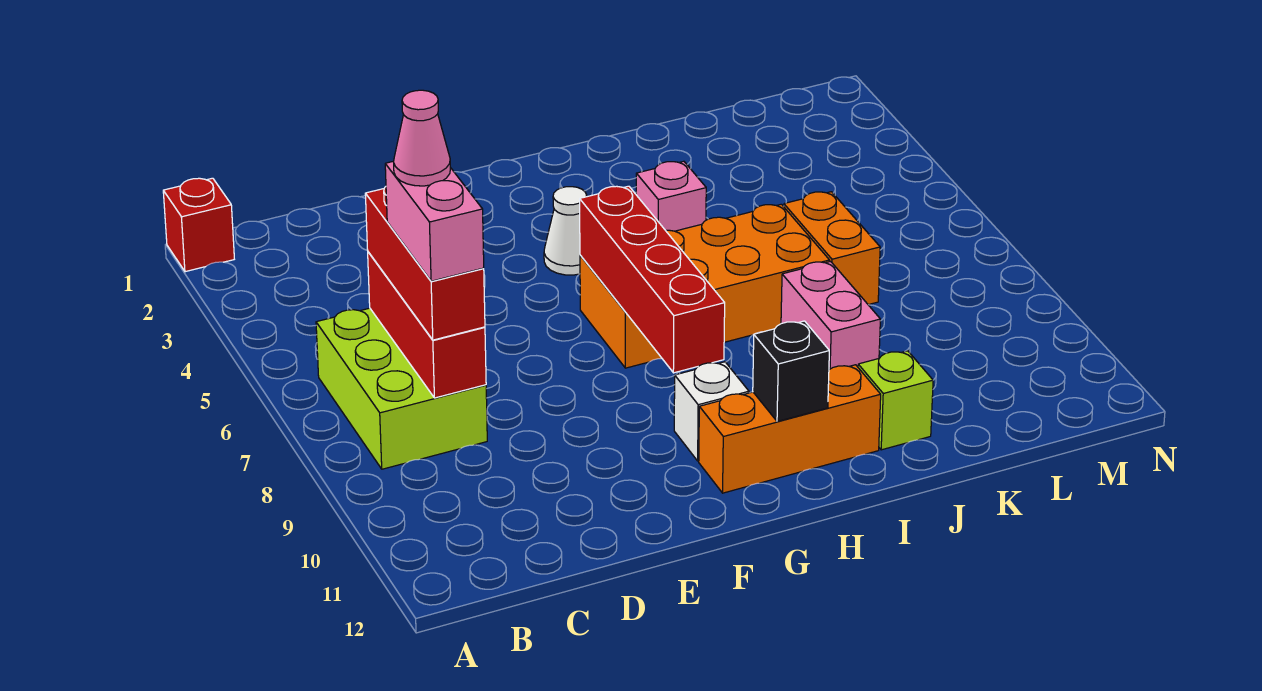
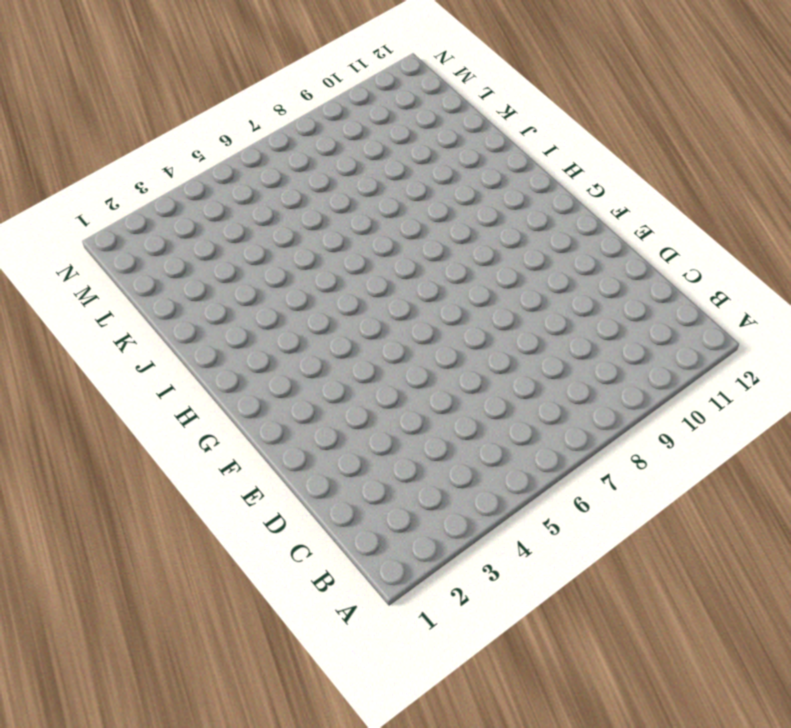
none -> red 1x1 brick [163,178,234,272]
none -> lime 2x3 brick [316,308,487,469]
none -> white 1x1 cone [544,187,587,275]

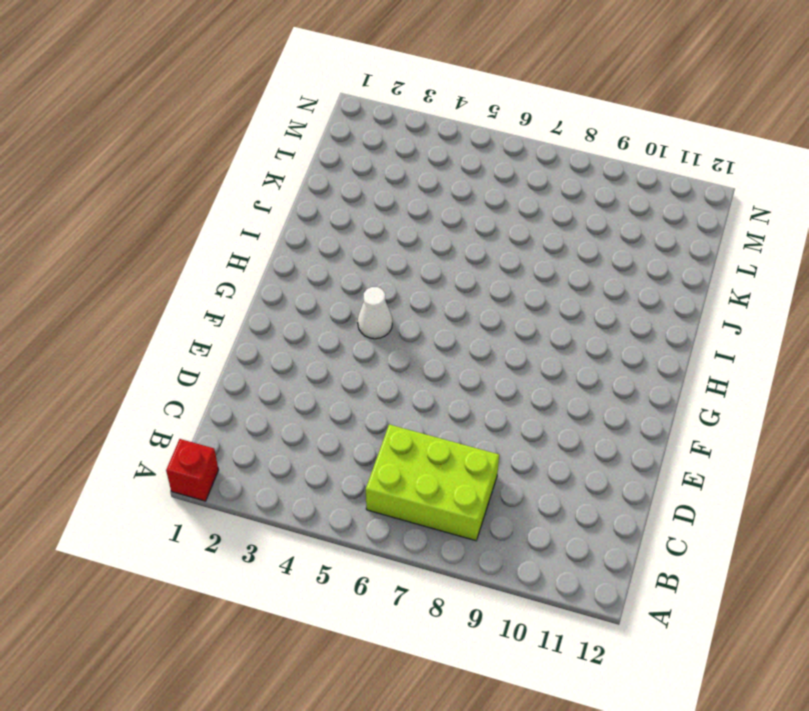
none -> orange 2x4 brick [580,204,830,368]
none -> white 1x1 brick [674,362,749,461]
none -> orange 1x3 brick [699,365,881,493]

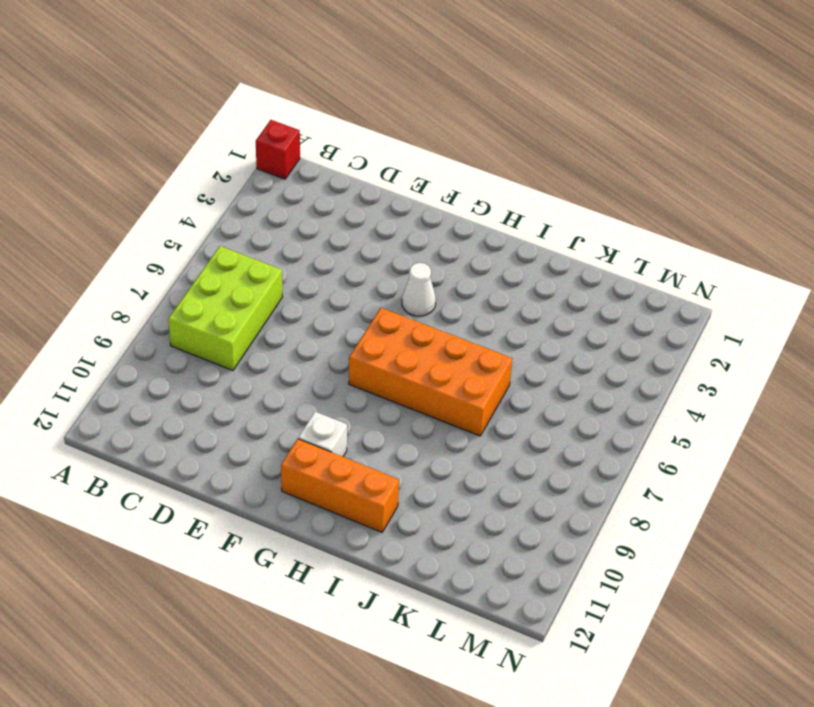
none -> pink 1x1 brick [636,161,706,231]
none -> pink 1x2 brick [781,261,880,370]
none -> lime 1x1 brick [858,351,933,450]

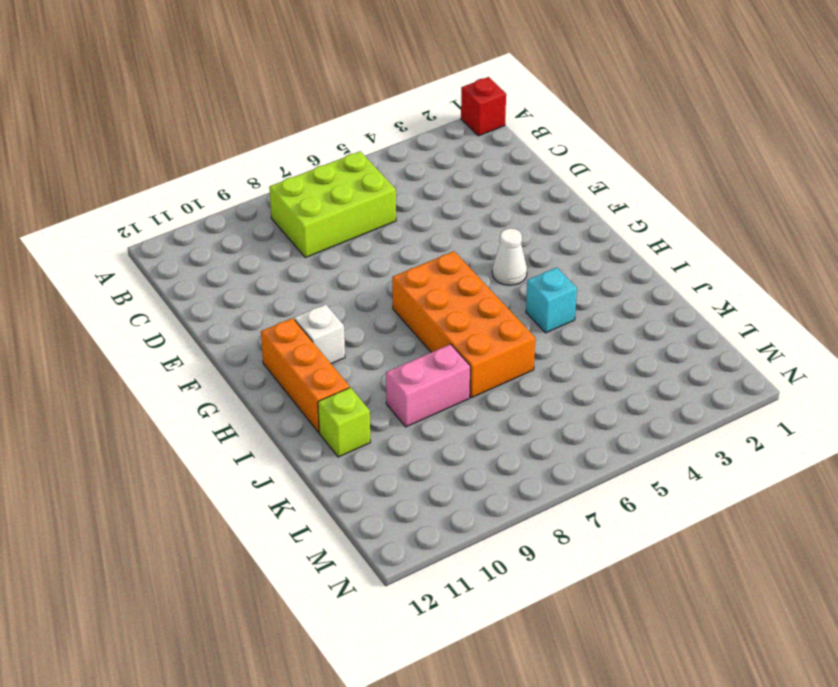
cyan 1x1 brick [526,268,577,333] -> pink 1x1 brick [636,161,706,231]
none -> orange 1x2 brick [784,192,880,305]
none -> red 1x3 brick [368,252,486,398]
none -> red 1x4 brick [580,186,725,373]

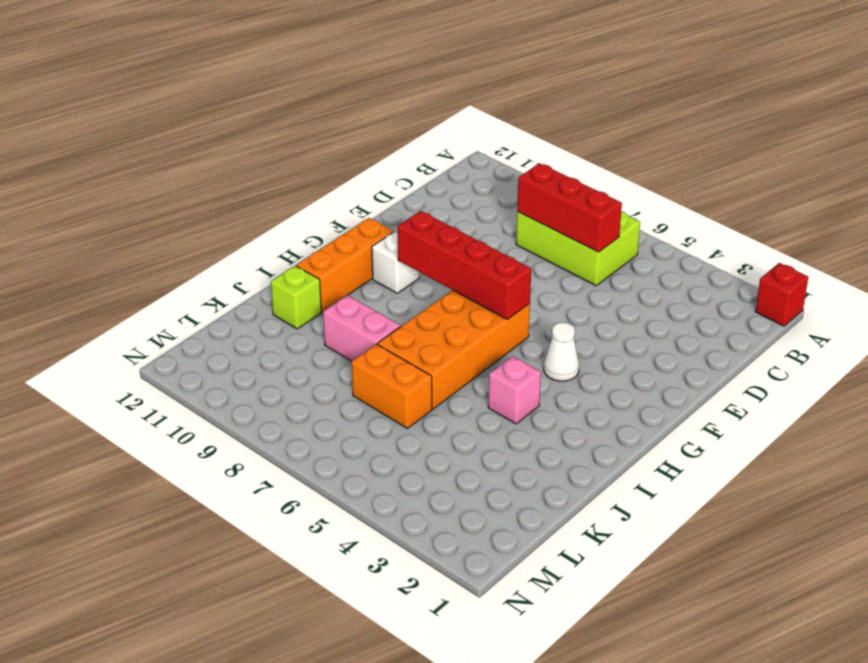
none -> black 1x1 brick [753,321,829,421]
none -> red 1x3 brick [365,187,485,340]
none -> pink 1x2 brick [385,161,484,281]

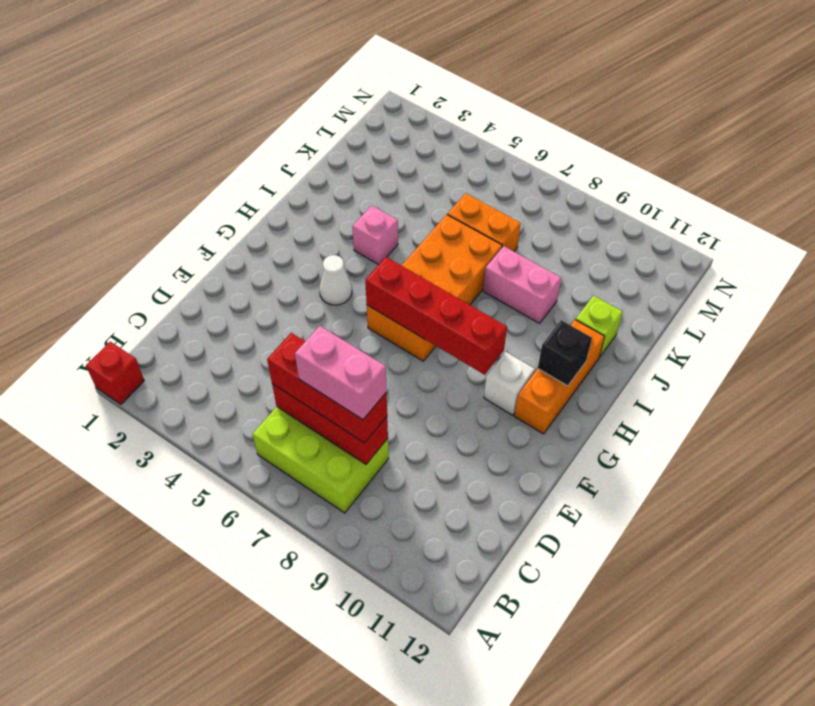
none -> pink 1x1 cone [394,90,450,186]

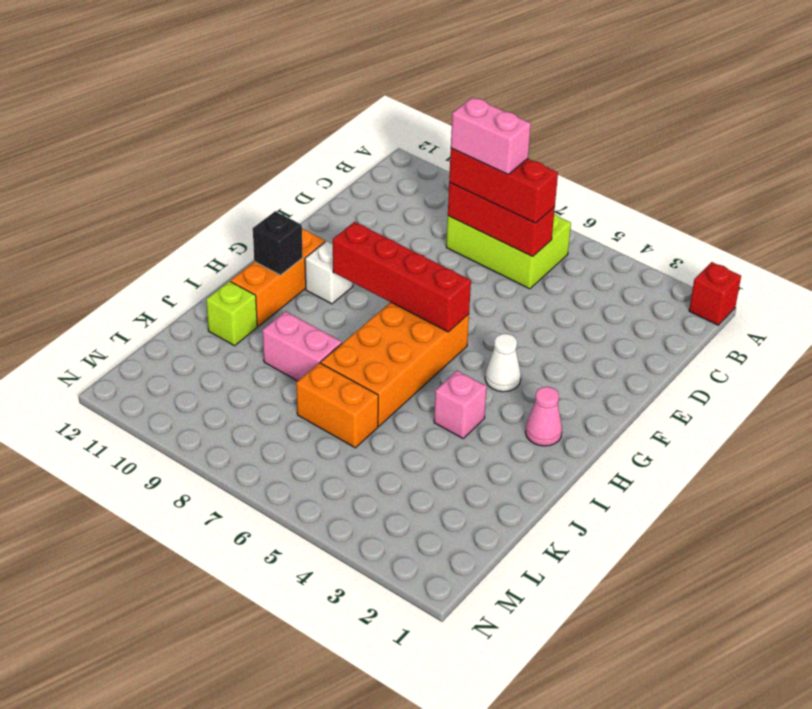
pink 1x1 cone [525,387,562,446] -> pink 1x1 cone moved to [394,90,450,186]

